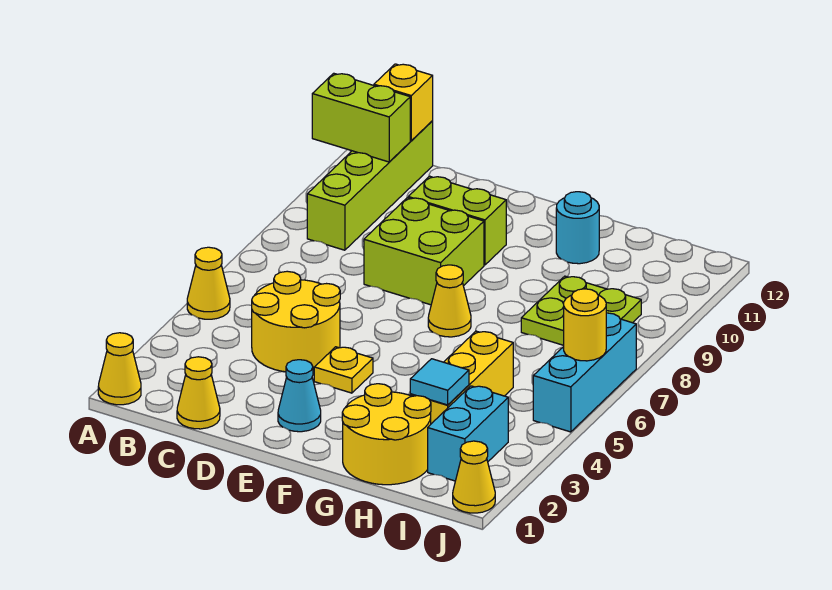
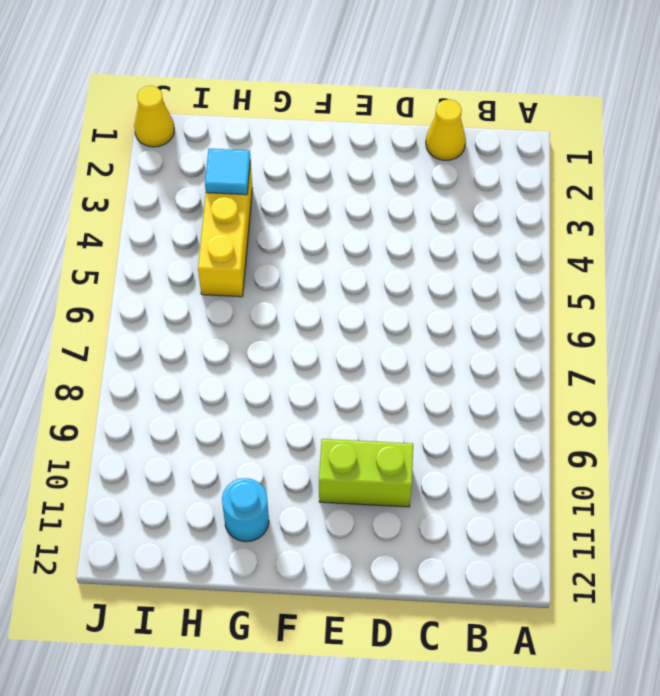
none -> yellow 1x1 cone [98,333,141,405]
none -> yellow 1x1 cone [187,247,230,319]
none -> lime 1x4 brick [307,121,433,250]

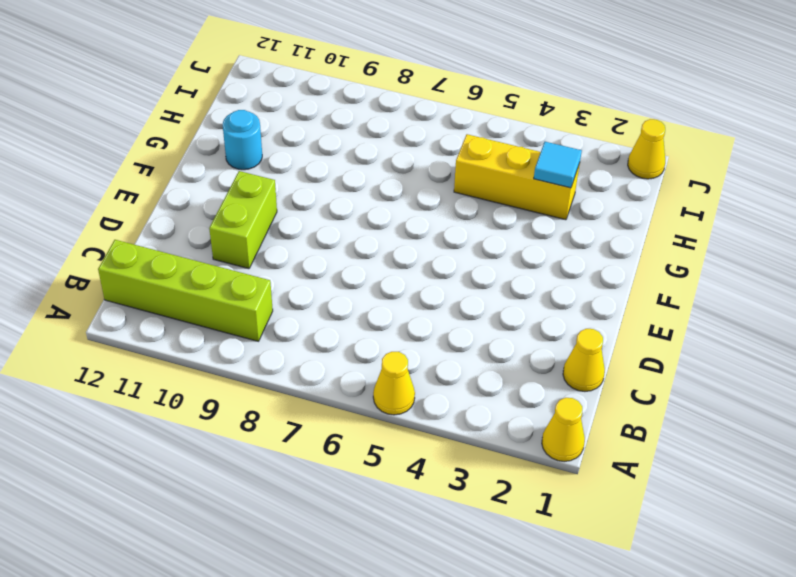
none -> yellow 2x2 round brick [252,271,340,372]
none -> lime 2x2 brick [364,198,484,305]
none -> cyan 1x1 cone [278,360,321,432]

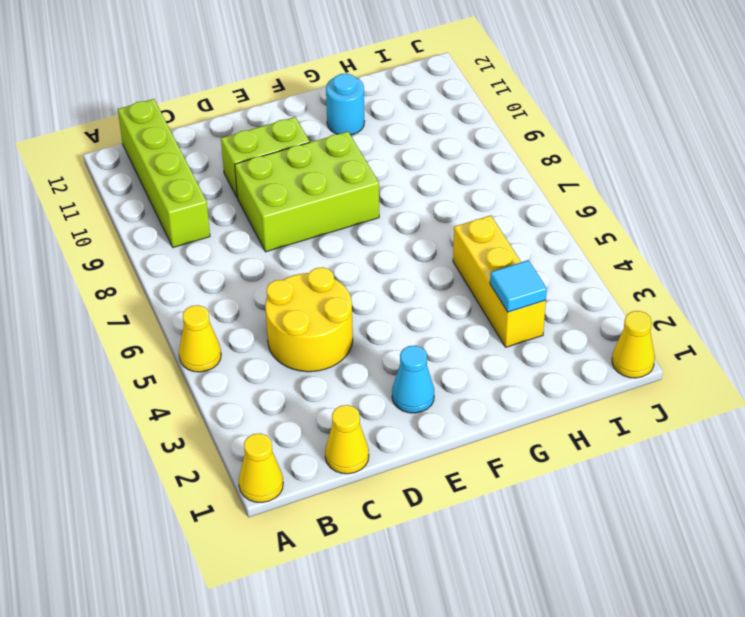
lime 2x3 brick [235,132,379,252] -> lime 2x2 brick [364,198,484,305]
none -> yellow 1x1 plate [314,347,373,393]
none -> yellow 1x1 cone [428,265,471,337]
none -> yellow 2x2 round brick [342,384,431,485]

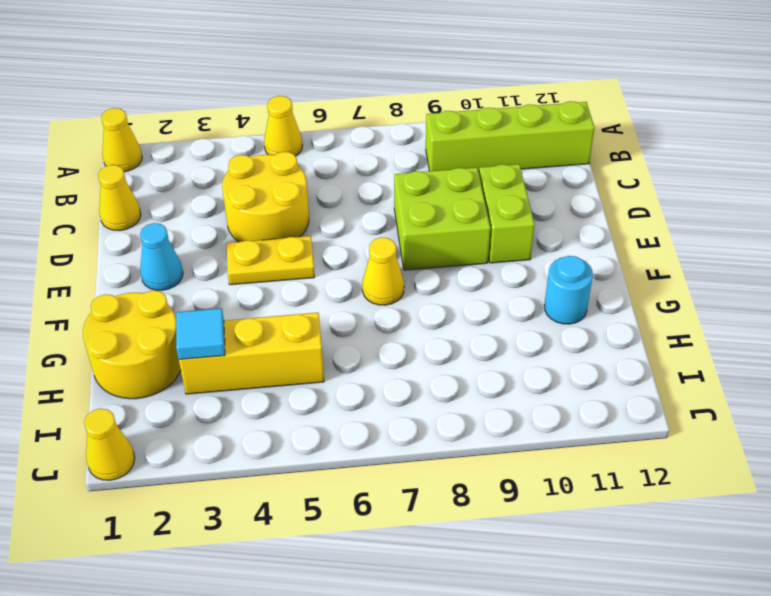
yellow 1x2 plate [227,236,315,285] -> yellow 1x1 plate [314,347,373,393]
none -> lime 2x2 plate [521,276,641,345]
none -> cyan 1x2 brick [428,386,508,481]
none -> cyan 1x3 brick [533,313,636,432]

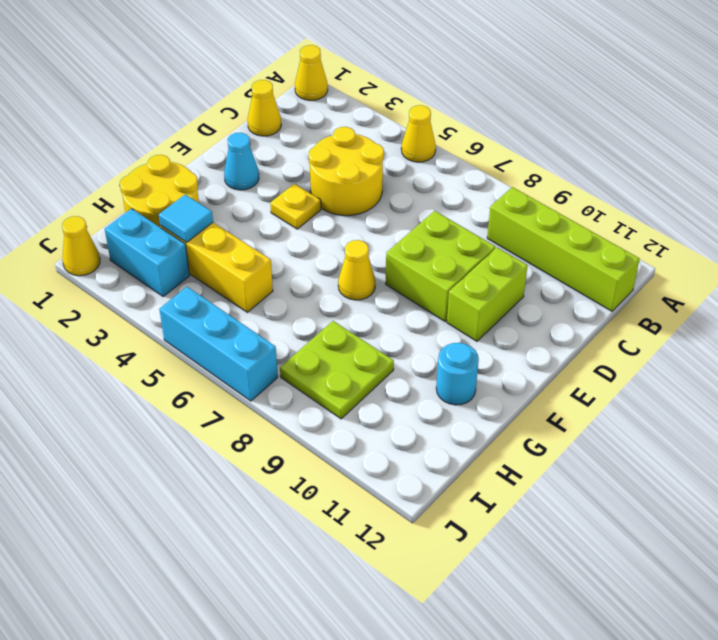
none -> lime 1x2 brick [312,73,410,162]
none -> yellow 1x1 brick [374,64,433,141]
none -> yellow 1x1 round brick [564,289,606,361]

